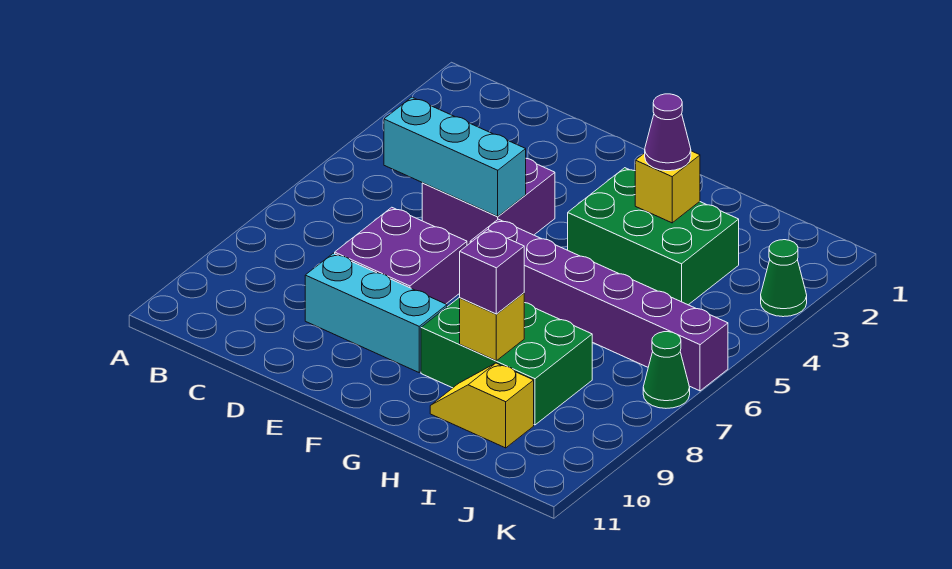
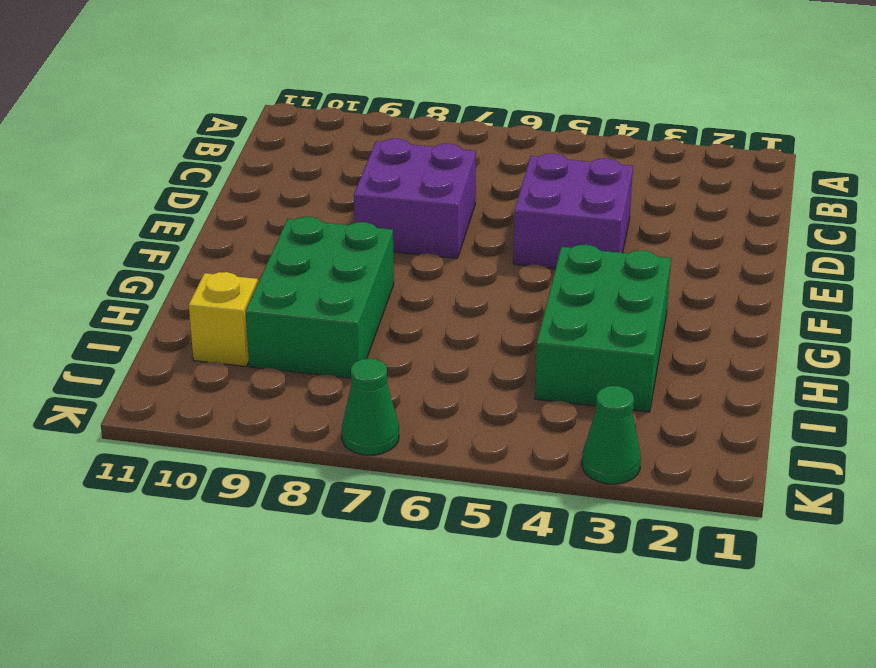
none -> cyan 1x3 brick [305,253,447,372]
none -> purple 1x6 brick [470,219,728,391]
none -> cyan 1x3 brick [384,97,526,216]

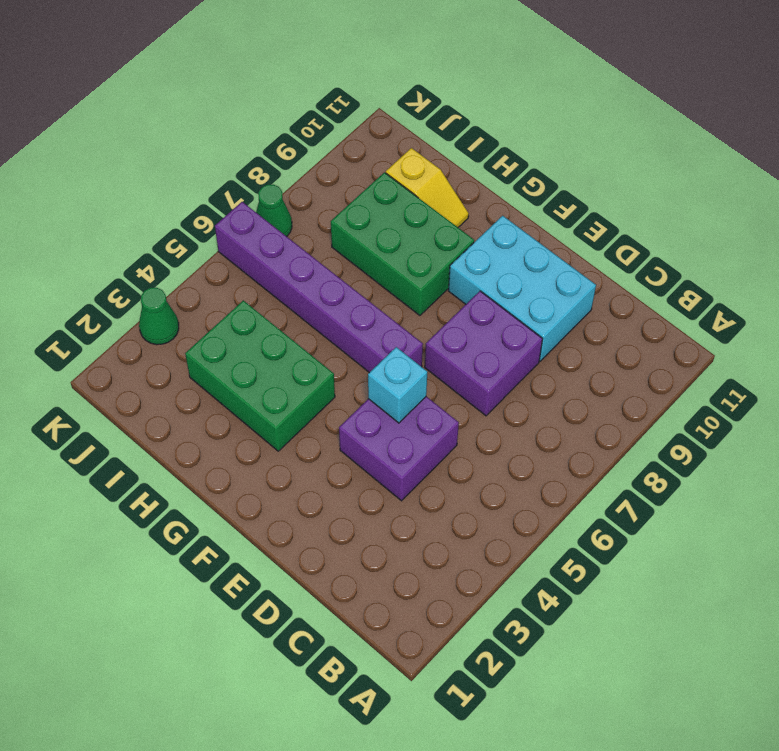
cyan 2x3 brick [448,216,596,361] -> cyan 1x3 brick [305,253,447,372]
cyan 1x1 brick [368,347,427,423] -> cyan 1x3 brick [384,97,526,216]
none -> yellow 1x1 brick [635,151,700,223]
none -> yellow 1x1 brick [460,293,524,361]
none -> purple 1x1 cone [645,94,691,171]

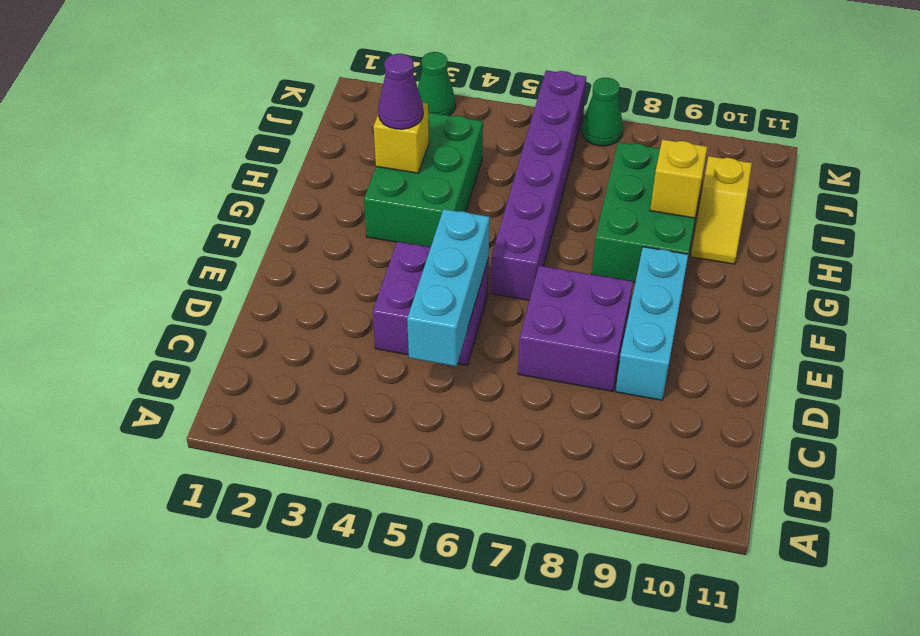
none -> purple 1x1 brick [460,230,524,314]

